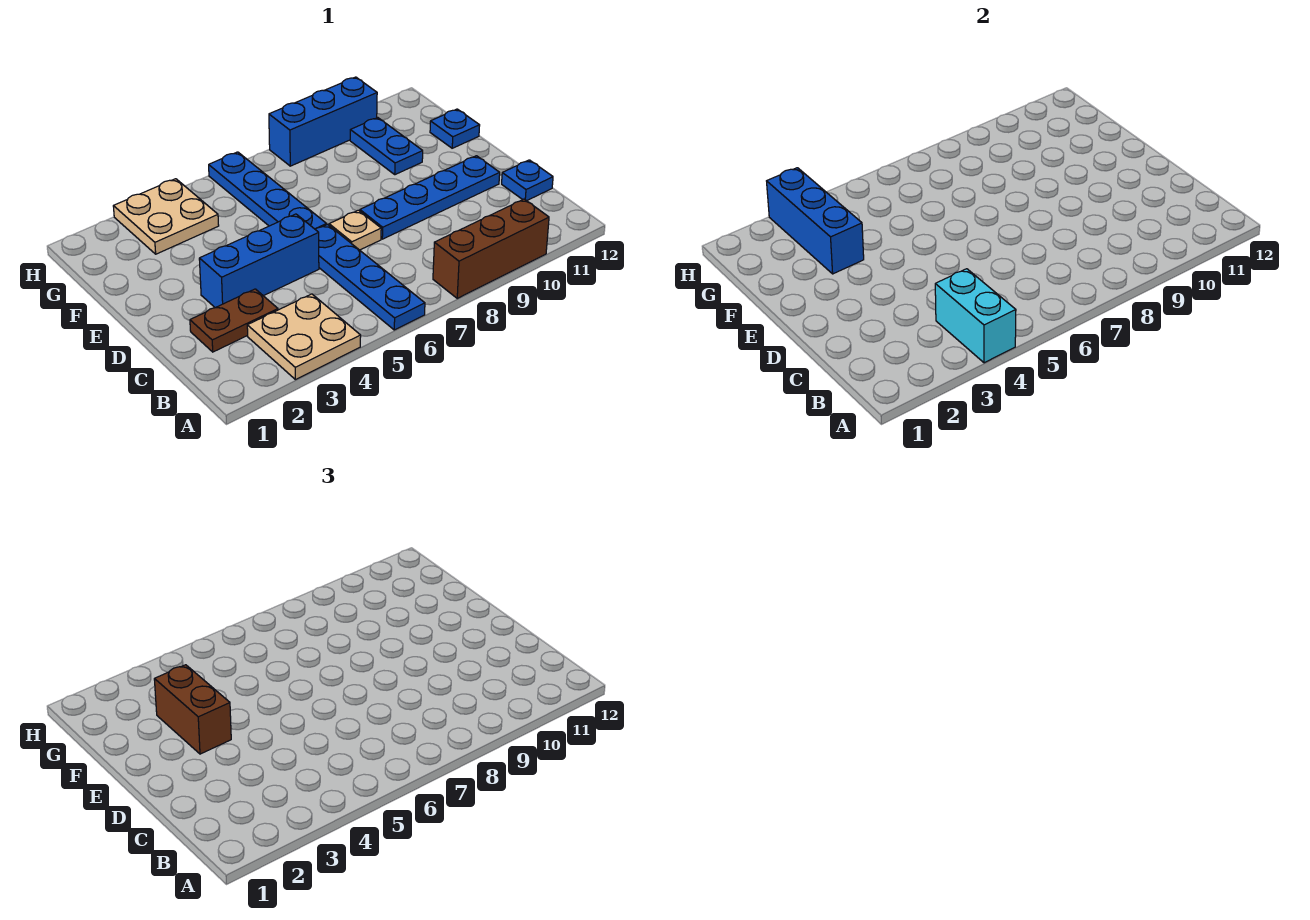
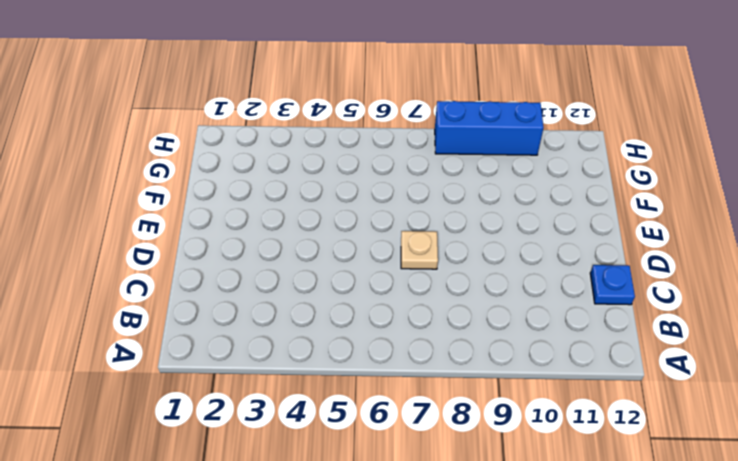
none -> tan 2x2 plate [247,294,361,380]
none -> blue 1x4 plate [315,225,425,330]
none -> brown 1x3 brick [433,199,549,298]

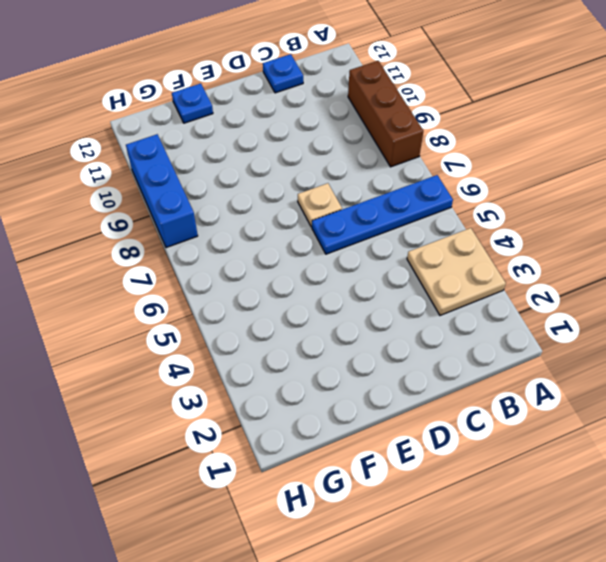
none -> brown 1x2 plate [190,289,278,352]
none -> blue 1x3 brick [199,214,319,308]
none -> blue 1x4 plate [360,156,500,239]

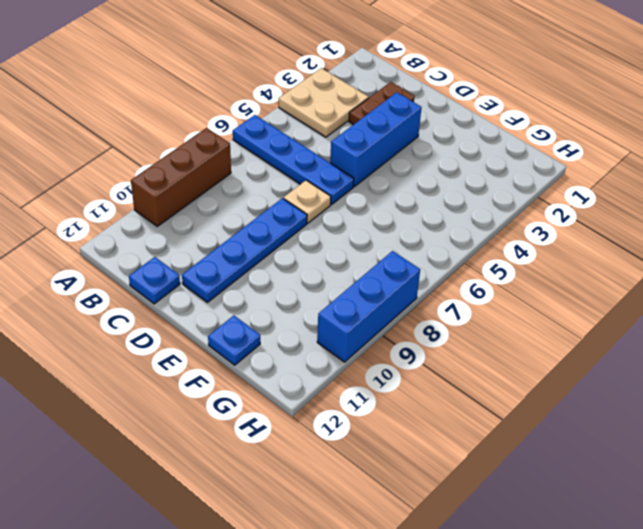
none -> blue 1x4 plate [209,152,327,229]
none -> blue 1x2 plate [350,118,423,175]
none -> tan 2x2 plate [113,179,219,254]

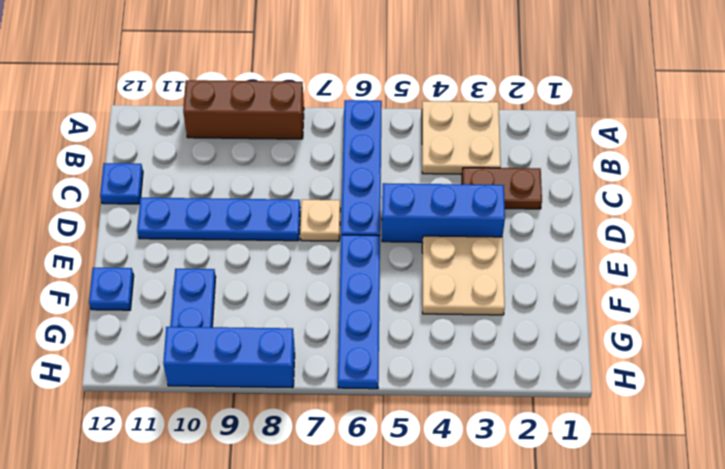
tan 2x2 plate [422,236,505,315] -> tan 2x2 plate moved to [113,179,219,254]
none -> cyan 1x2 brick [935,269,1016,363]
none -> blue 1x3 brick [767,168,864,274]
none -> brown 1x2 brick [154,665,231,754]

